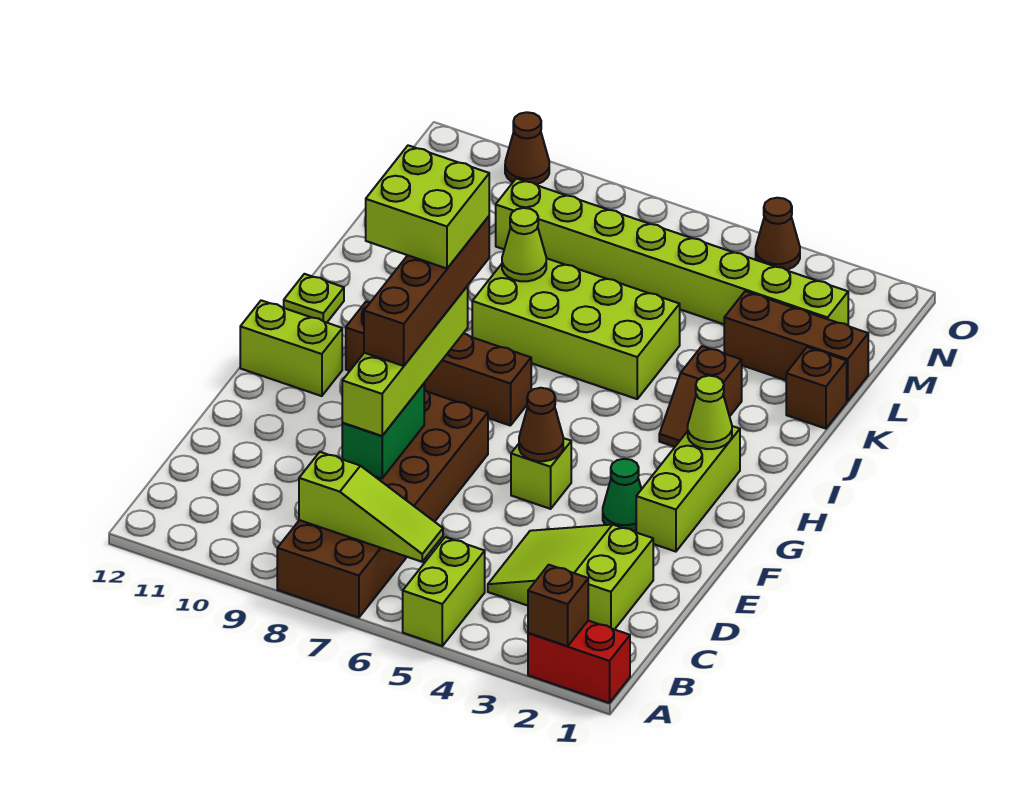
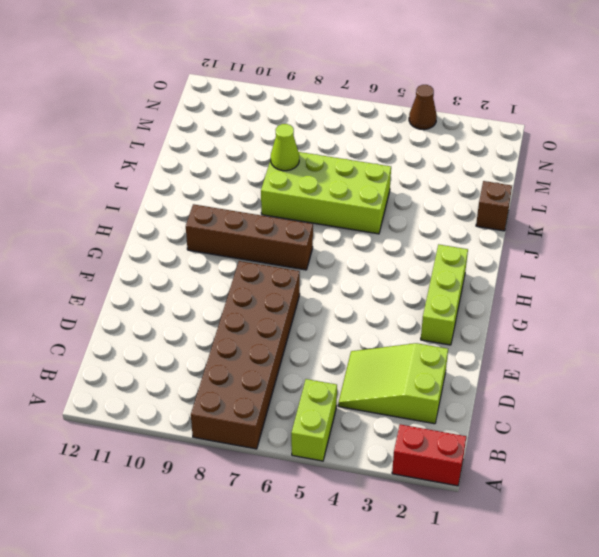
none -> green 1x1 cone [603,459,641,531]
none -> lime 1x1 brick [511,438,571,509]
none -> lime 1x2 brick [240,300,342,396]

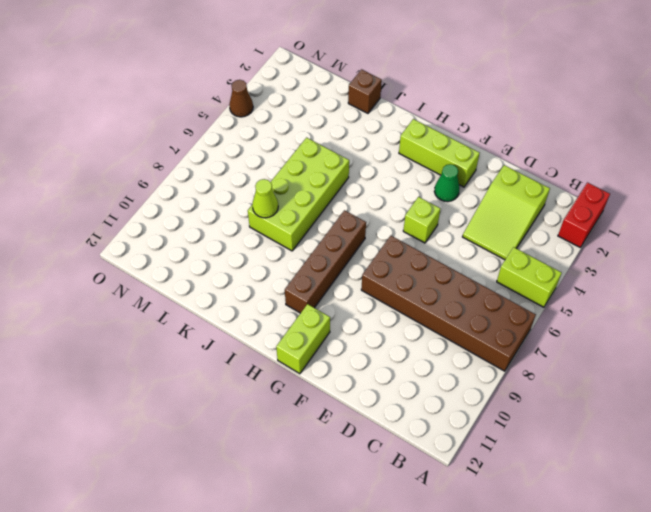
none -> brown 1x2 slope [659,346,742,447]
none -> lime 1x1 plate [284,274,344,323]
none -> brown 1x3 brick [724,291,868,401]

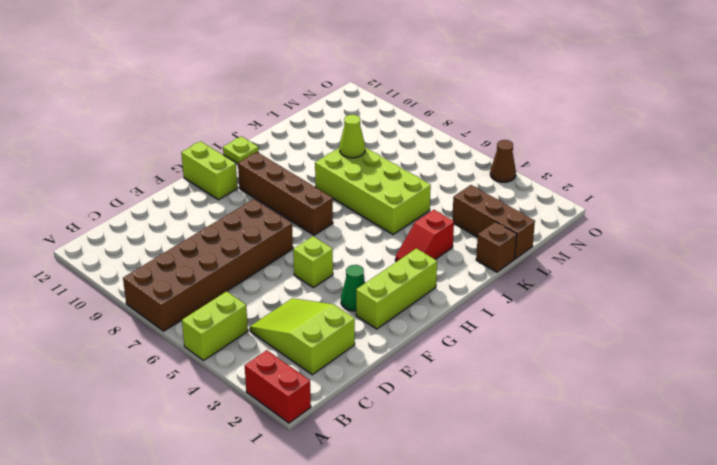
red 1x2 slope [395,210,454,262] -> brown 1x2 slope [659,346,742,447]
none -> lime 1x8 brick [496,178,848,325]
none -> brown 1x1 cone [505,112,549,185]
none -> brown 1x1 brick [528,565,588,646]

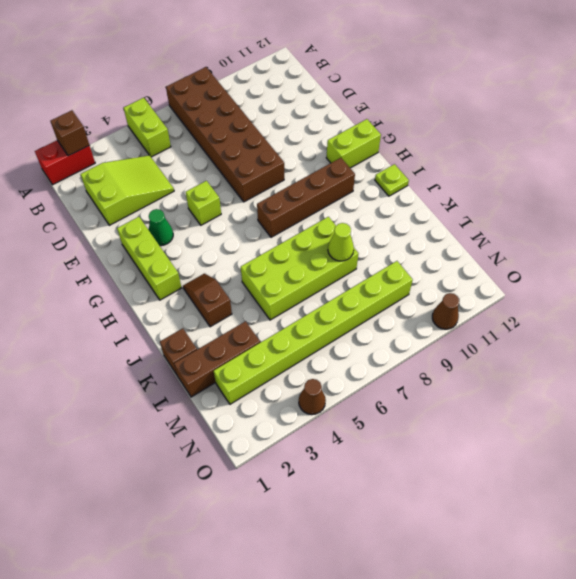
none -> lime 1x3 slope [299,452,443,562]
none -> green 1x2 brick [342,384,424,478]
none -> brown 1x1 cone [519,388,563,461]

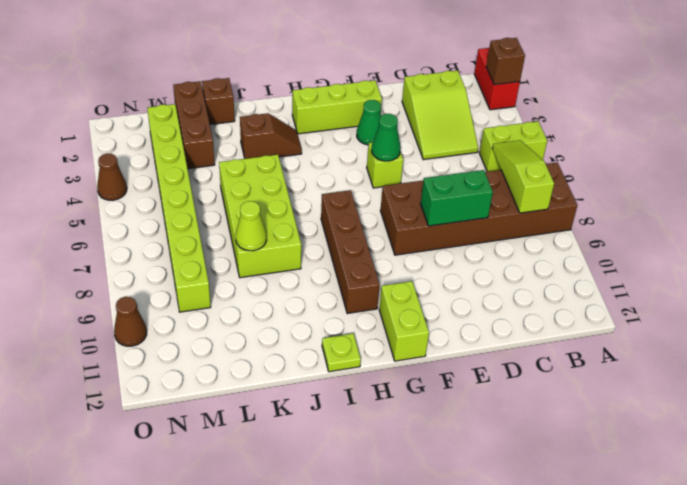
green 1x1 cone [372,114,401,161] -> brown 1x1 cone [519,388,563,461]
none -> lime 1x1 cone [688,376,732,449]
none -> lime 1x4 brick [342,286,468,436]
none -> brown 1x4 brick [364,216,489,366]

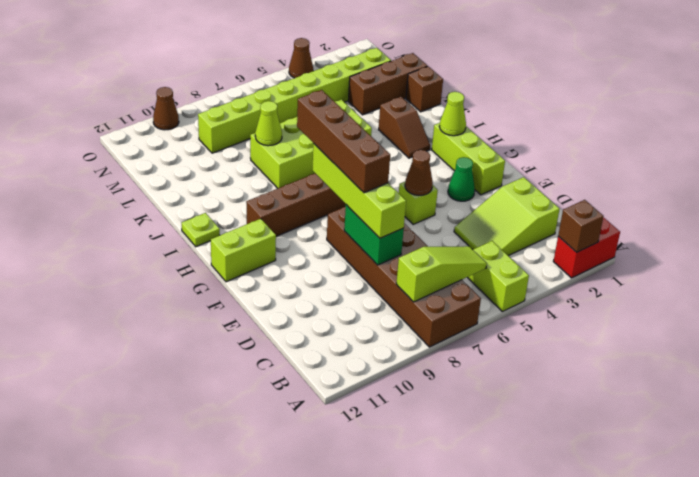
none -> lime 2x2 brick [366,145,489,268]

